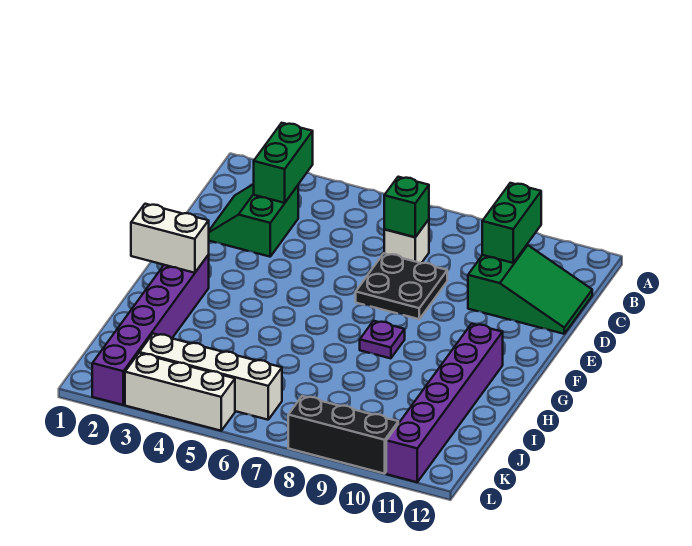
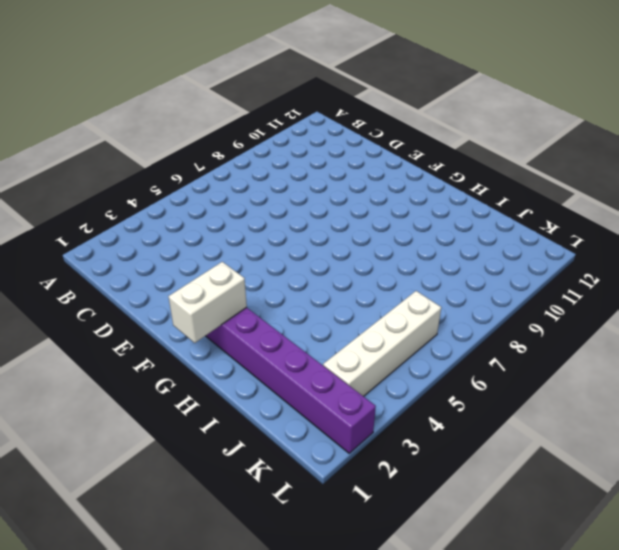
none -> green 2x2 slope [209,184,298,257]
none -> white 1x1 brick [384,219,429,263]
none -> green 2x3 slope [468,245,592,334]

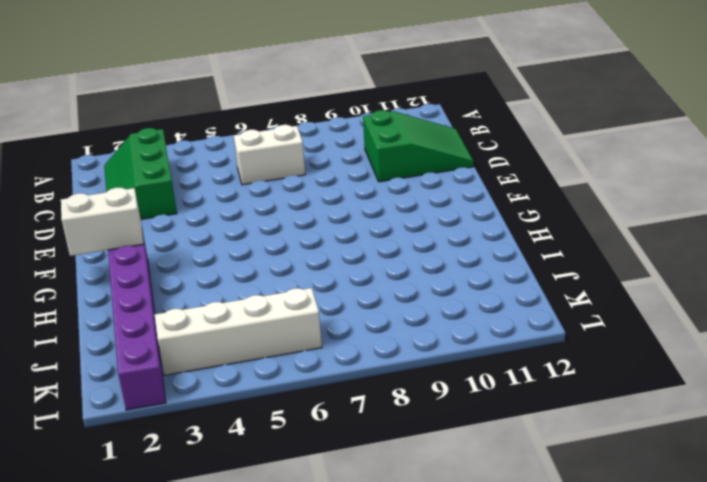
green 2x3 slope [104,128,177,219] -> green 2x2 slope [209,184,298,257]
white 1x2 brick [234,125,305,185] -> white 1x1 brick [384,219,429,263]
none -> black 2x2 plate [356,253,447,319]
none -> purple 1x1 plate [360,321,405,358]
none -> purple 1x6 brick [386,324,503,482]

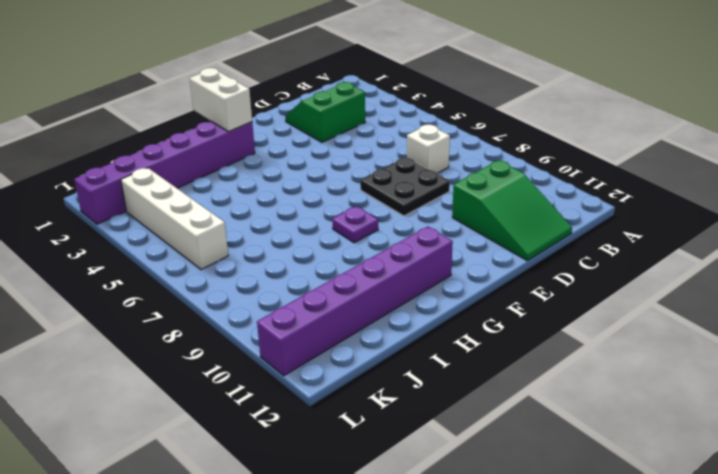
none -> white 1x3 brick [125,353,235,431]
none -> black 1x3 brick [288,396,398,474]
none -> green 1x2 brick [254,123,313,203]

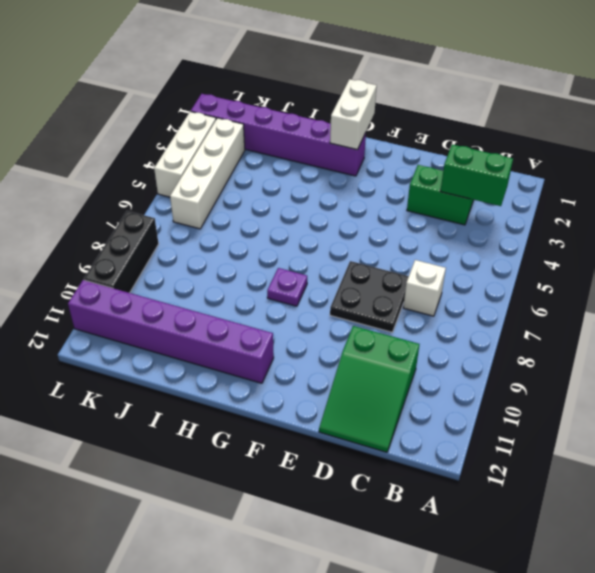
none -> green 1x2 brick [482,183,541,263]
none -> green 1x1 brick [384,177,429,237]

